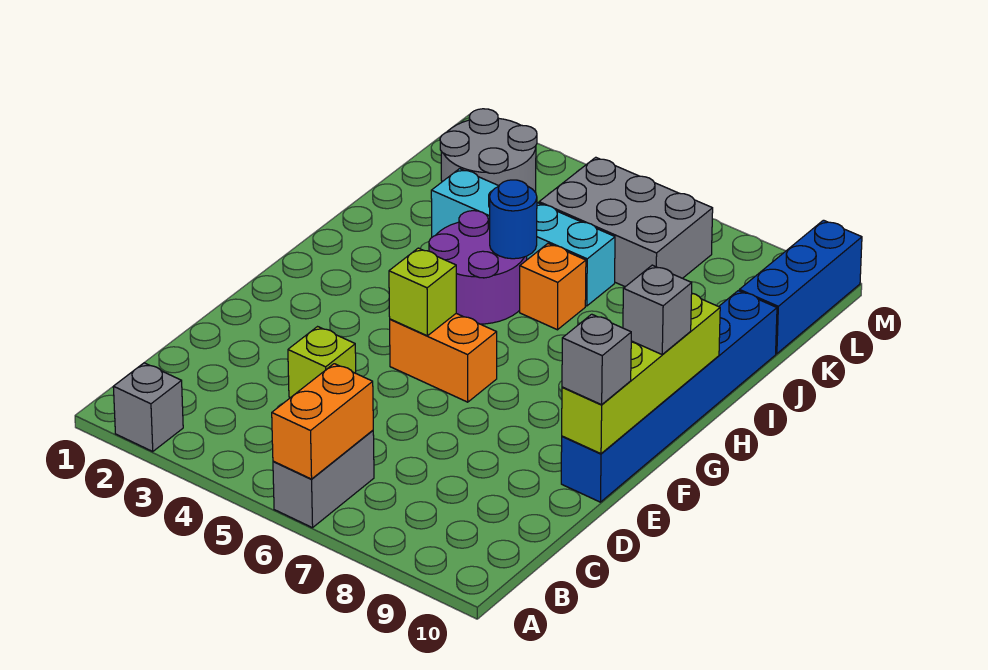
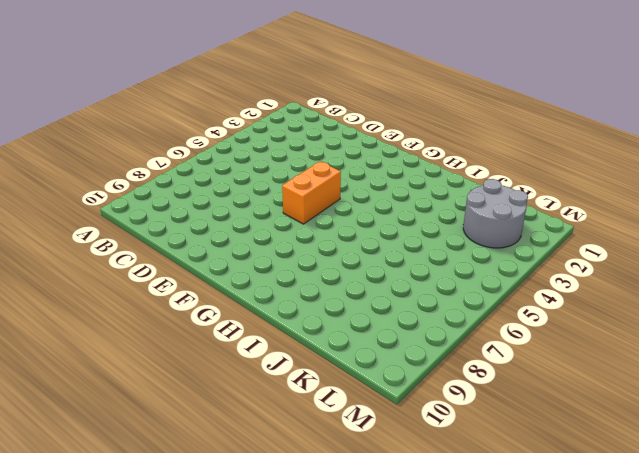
none -> grey 1x1 brick [113,363,183,451]
none -> grey 1x2 brick [273,430,374,528]
none -> lime 1x1 brick [288,327,356,398]

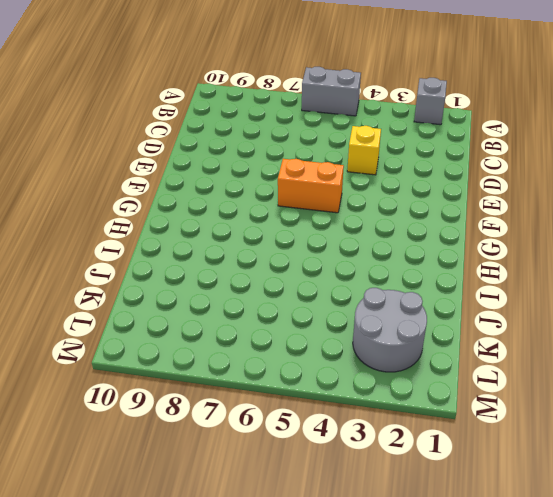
grey 1x2 brick [302,67,361,116] -> grey 1x2 brick turned to [273,430,374,528]
yellow 1x1 brick [347,126,381,175] -> lime 1x1 brick [288,327,356,398]
none -> blue 1x6 brick [561,291,777,502]
none -> purple 2x2 round brick [429,211,527,324]
none -> orange 1x1 brick [520,244,586,330]

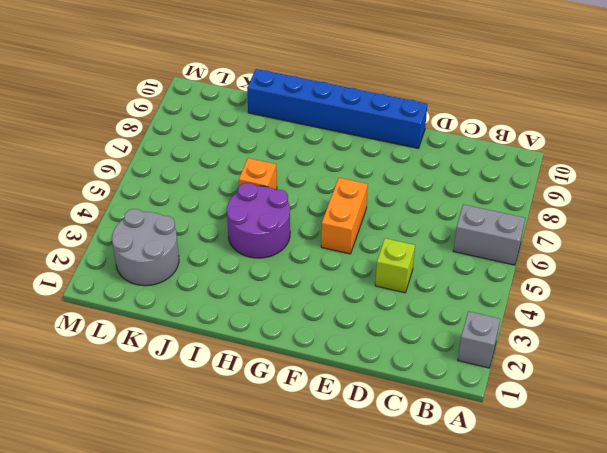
none -> cyan 1x4 brick [431,169,615,306]
none -> grey 2x3 brick [539,157,713,287]
none -> blue 1x3 brick [739,220,862,354]

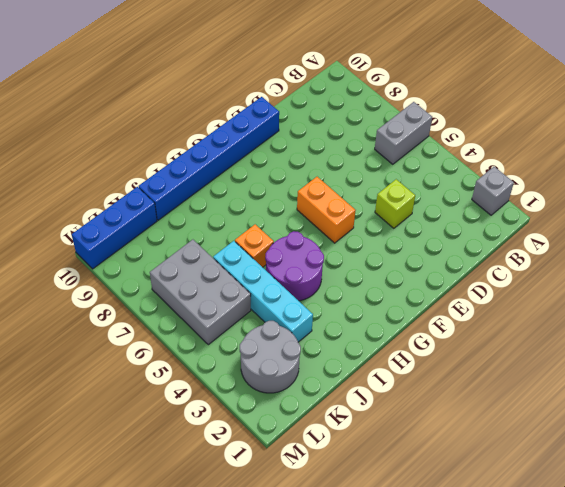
none -> orange 1x2 brick [272,364,373,479]
none -> lime 1x4 brick [562,293,720,454]
none -> lime 1x1 brick [389,248,456,336]

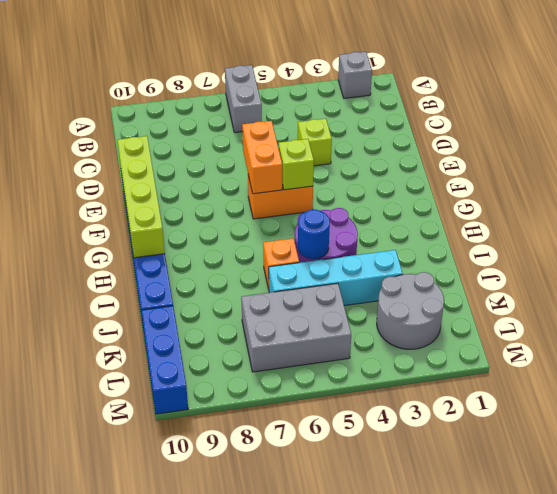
orange 1x2 brick [242,121,282,194] -> orange 1x2 brick moved to [272,364,373,479]
none -> grey 1x1 brick [562,314,631,405]
none -> grey 1x1 brick [623,265,692,355]

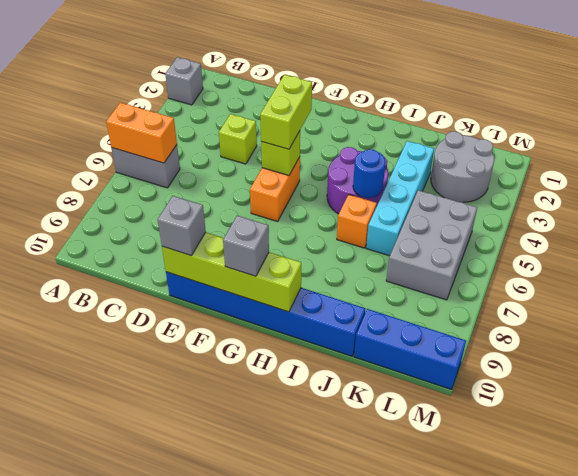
lime 1x2 brick [260,75,312,149] -> none

